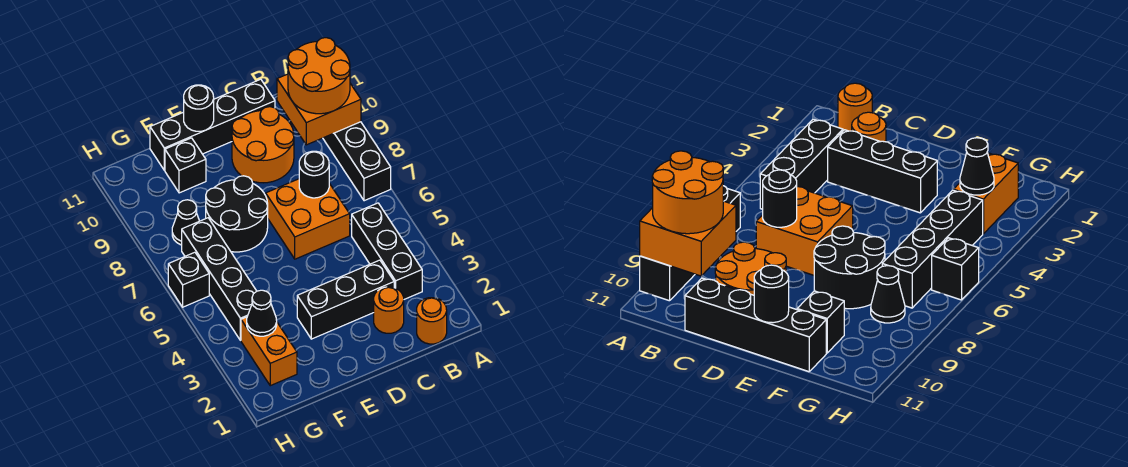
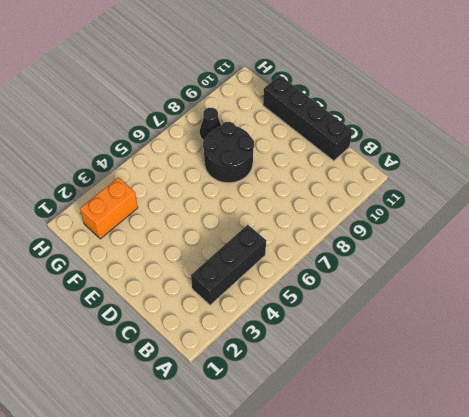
none -> black 1x4 brick [323,122,391,201]
none -> orange 1x1 round brick [417,298,447,344]
none -> orange 1x1 round brick [374,287,404,333]

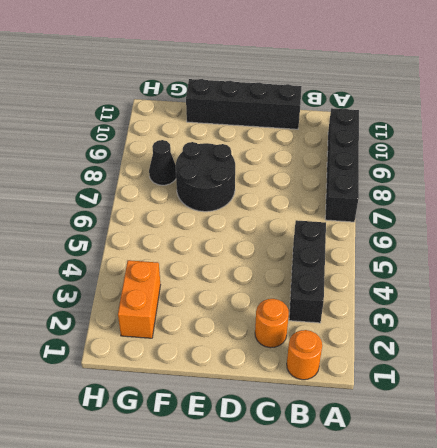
none -> black 1x3 brick [297,260,394,339]
none -> orange 2x2 brick [266,179,350,259]
none -> orange 2x2 round brick [232,107,294,183]

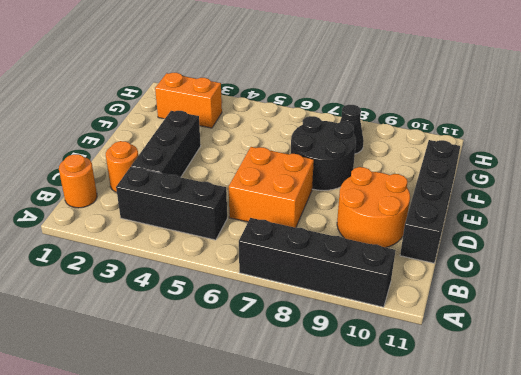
none -> black 1x1 brick [165,138,206,193]
none -> black 1x4 brick [182,218,257,340]
none -> black 1x1 brick [168,252,209,307]

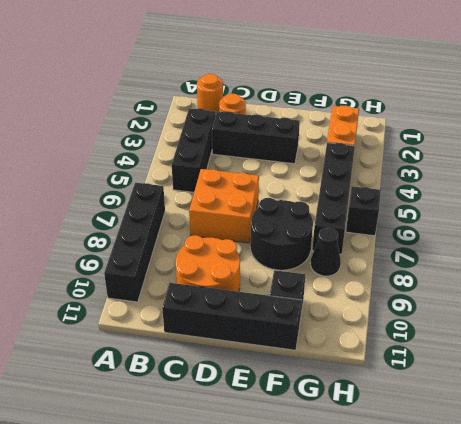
none -> orange 2x2 brick [277,74,361,145]
none -> black 1x1 round brick [299,151,329,198]
none -> black 1x1 round brick [184,85,214,131]

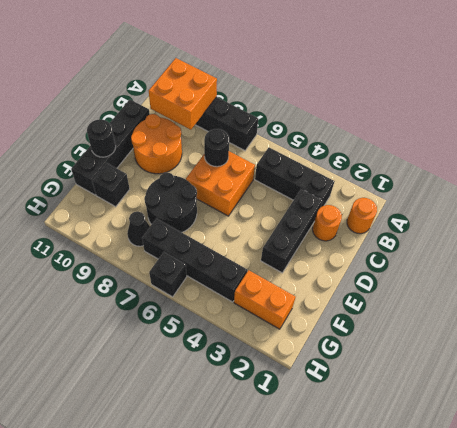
none -> black 1x1 cone [247,290,277,336]
none -> orange 2x2 round brick [288,38,350,114]

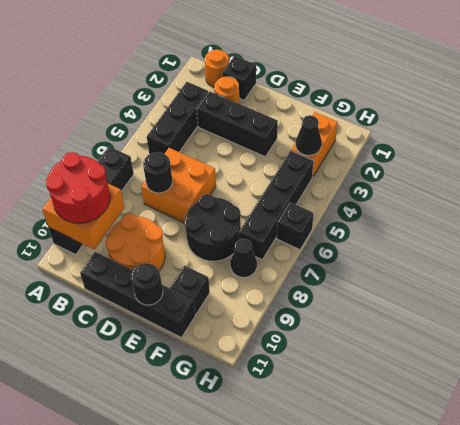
red 2x2 round brick [46,152,110,223] -> orange 2x2 round brick [288,38,350,114]
black 1x1 brick [223,56,256,100] -> none

